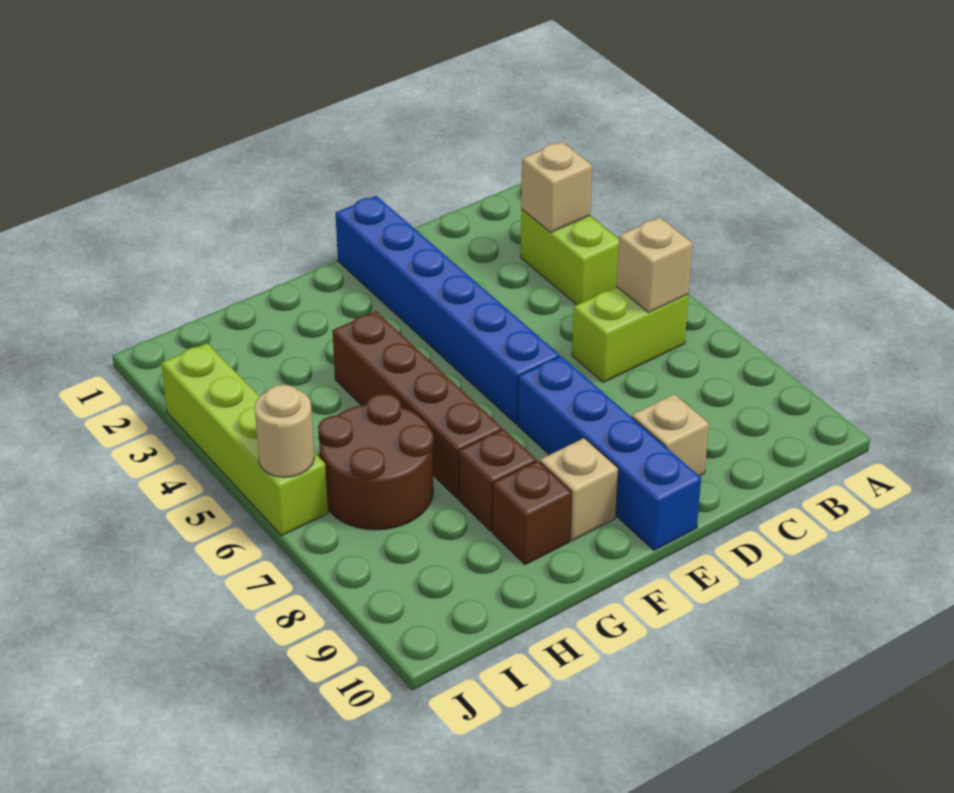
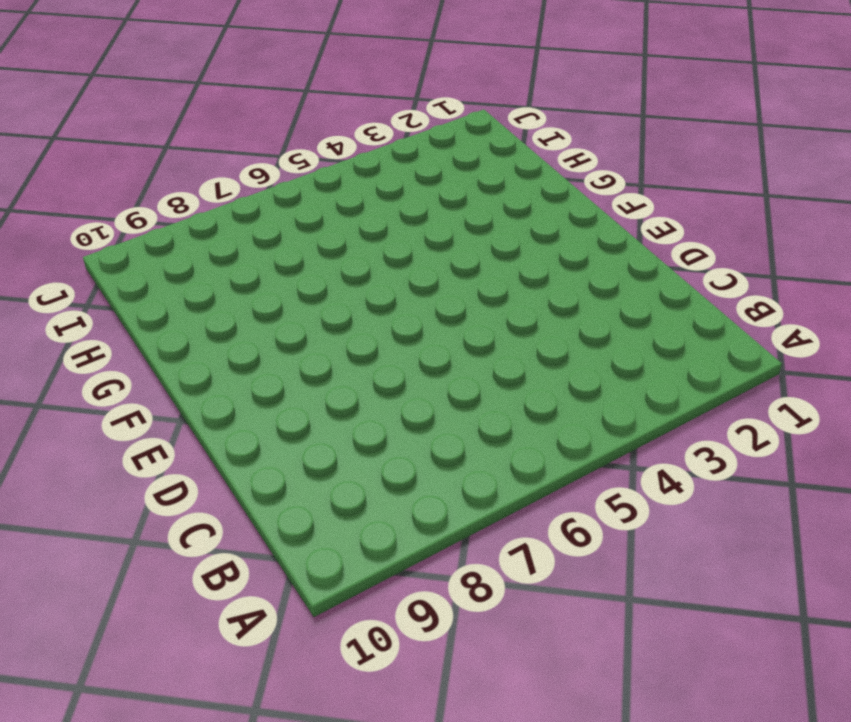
none -> lime 1x2 brick [521,209,619,305]
none -> lime 1x2 brick [572,287,688,383]
none -> tan 1x1 brick [632,394,709,476]

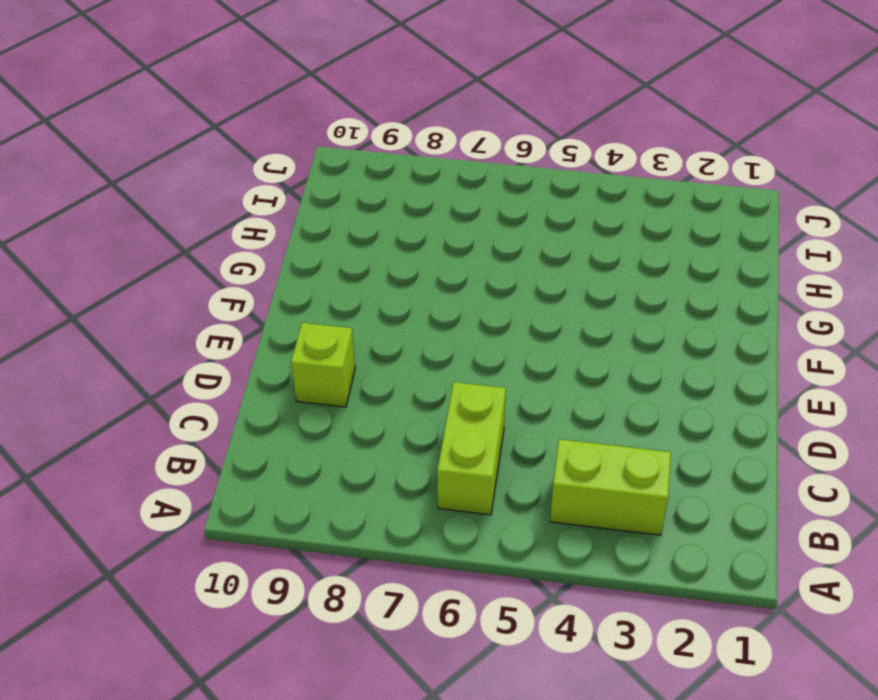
lime 1x1 brick [291,323,355,407] -> tan 1x1 brick [632,394,709,476]
none -> blue 1x6 brick [336,196,559,424]
none -> blue 1x4 brick [517,356,701,550]
none -> tan 1x1 brick [540,438,618,541]

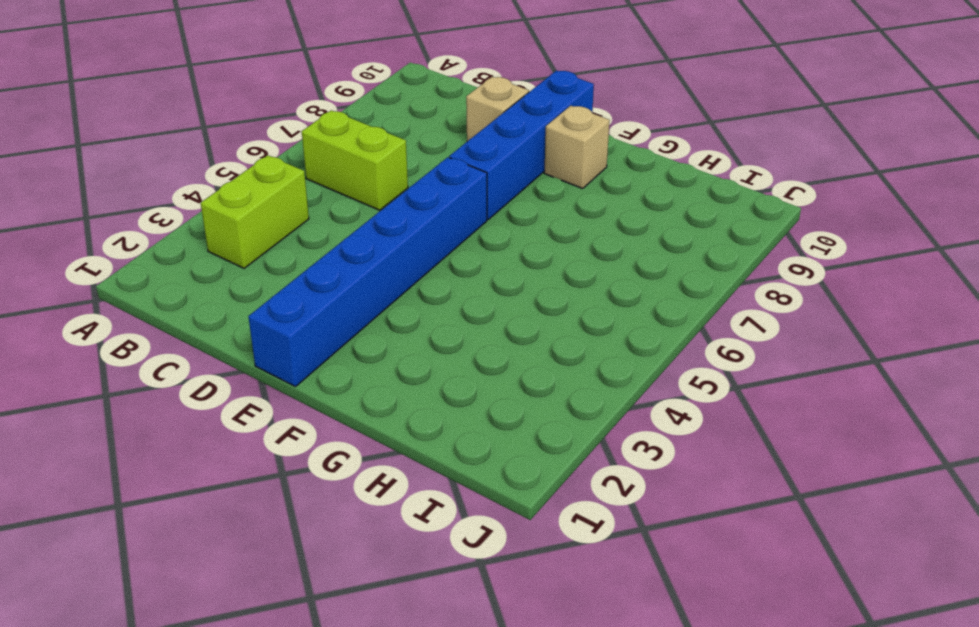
none -> brown 1x4 brick [332,311,502,499]
none -> brown 1x1 brick [459,429,536,531]
none -> brown 1x1 brick [492,461,572,565]

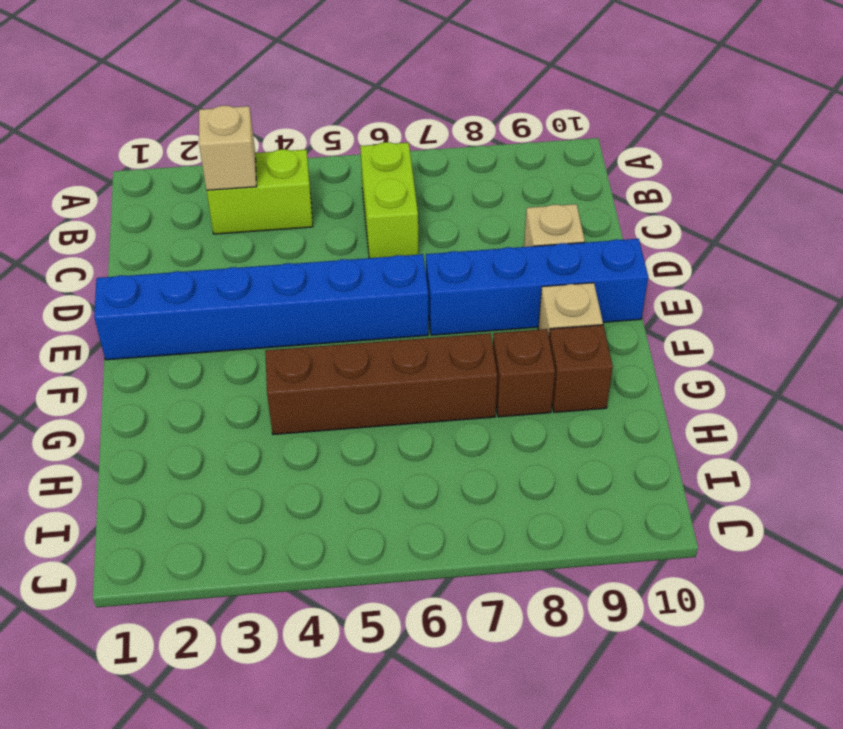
none -> brown 2x2 round brick [318,394,434,530]
none -> lime 1x4 brick [161,343,328,536]
none -> tan 1x1 brick [617,218,692,312]

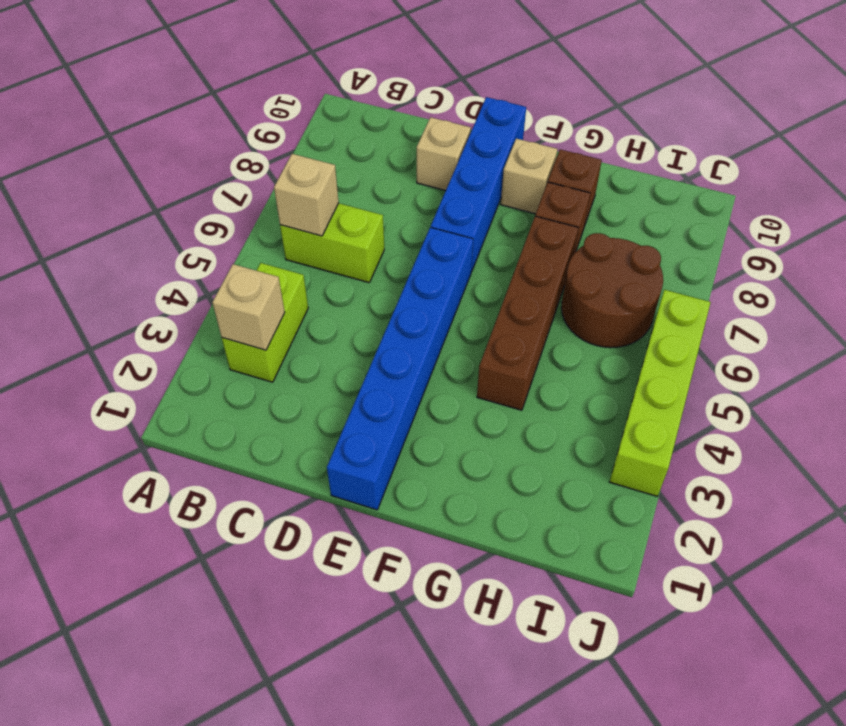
none -> tan 1x1 round brick [255,385,314,477]

